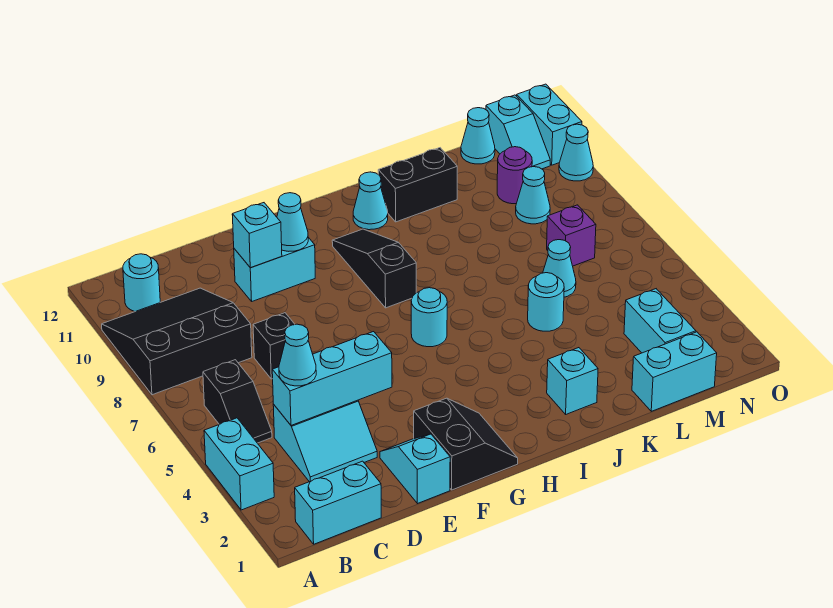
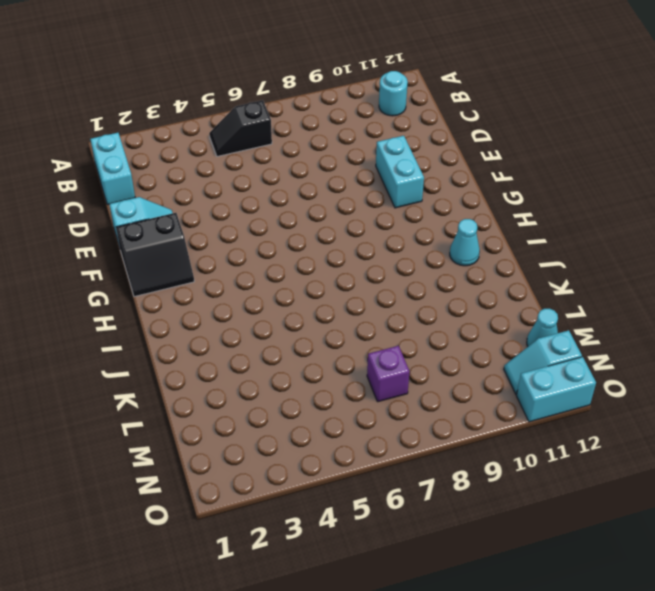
none -> cyan 1x2 brick [204,418,274,510]
none -> black 3x3 slope [102,288,252,395]
none -> cyan 2x2 slope [273,400,377,482]
none -> black 1x1 brick [253,313,295,379]

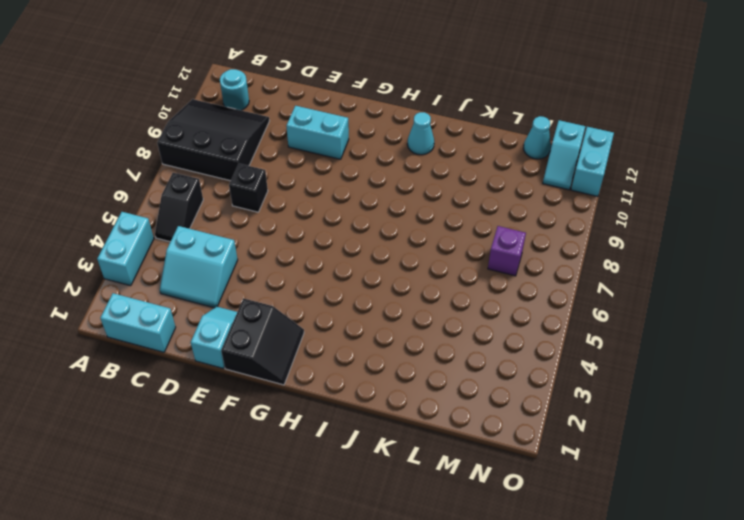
none -> cyan 1x1 round brick [411,288,447,347]
none -> black 1x3 slope [332,229,416,308]
none -> cyan 1x1 brick [547,348,598,414]
none -> black 1x2 brick [378,148,457,222]

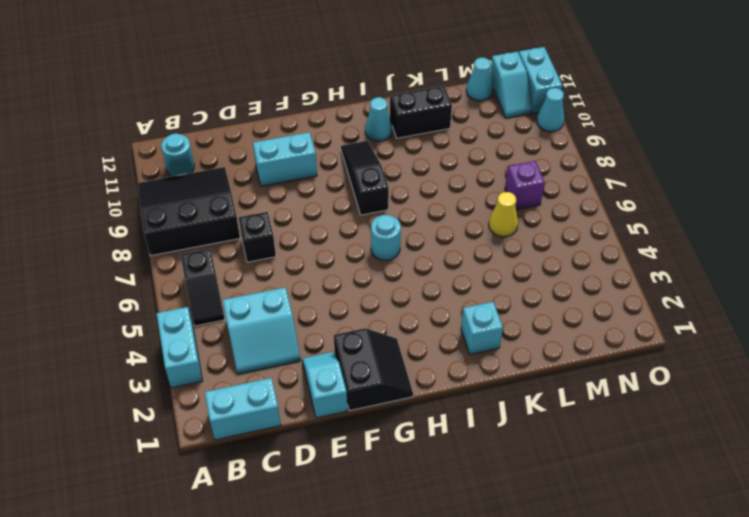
yellow 1x1 cone [489,192,518,237] -> cyan 1x1 cone [543,240,576,297]
none -> cyan 1x1 round brick [528,273,564,331]
none -> cyan 1x2 brick [632,332,717,411]
none -> cyan 1x2 brick [624,289,696,353]
none -> cyan 1x1 cone [516,167,550,224]

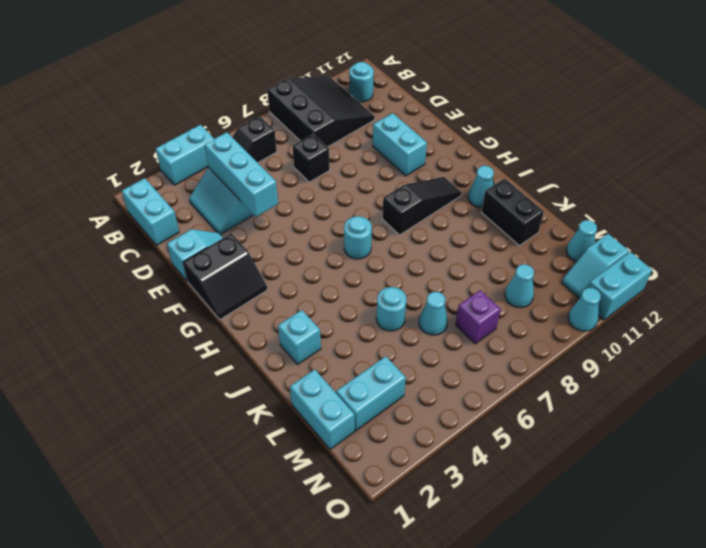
none -> purple 1x1 round brick [497,147,532,204]
none -> cyan 1x1 brick [232,203,282,268]
none -> cyan 1x1 cone [277,193,308,251]
none -> cyan 1x1 cone [279,324,316,386]

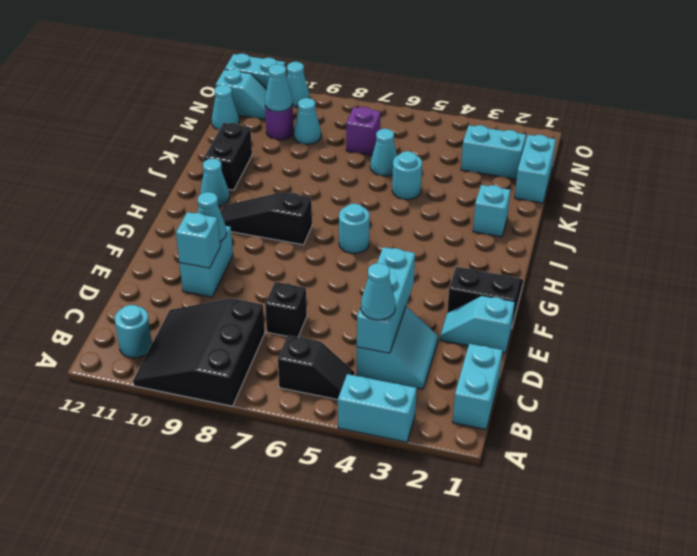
cyan 1x1 cone [265,64,293,112] -> none

